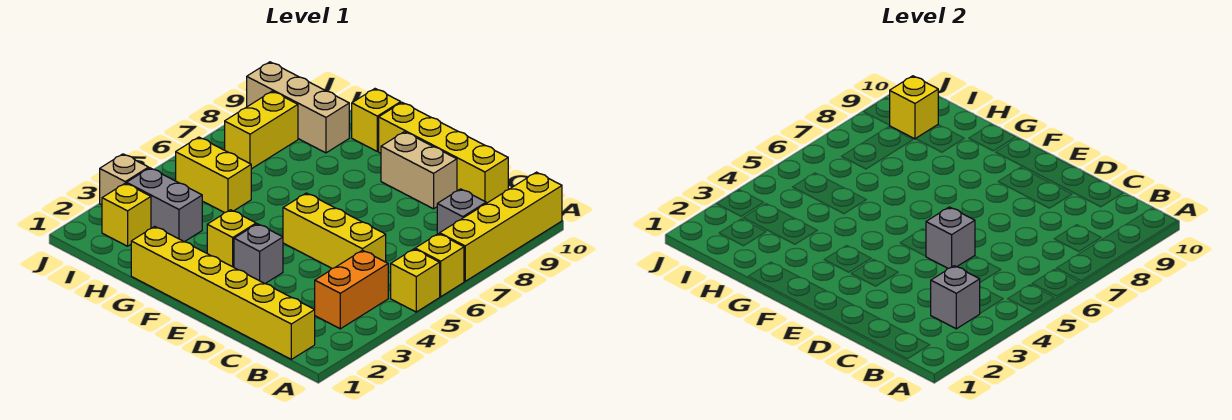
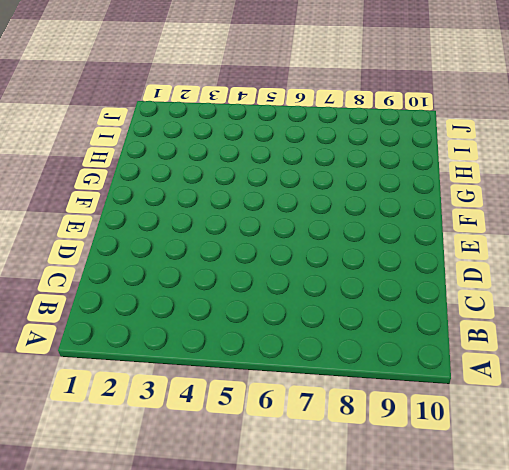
none -> yellow 1x1 brick [391,249,440,312]
none -> yellow 1x1 brick [415,234,464,297]
none -> yellow 1x4 brick [440,172,562,281]

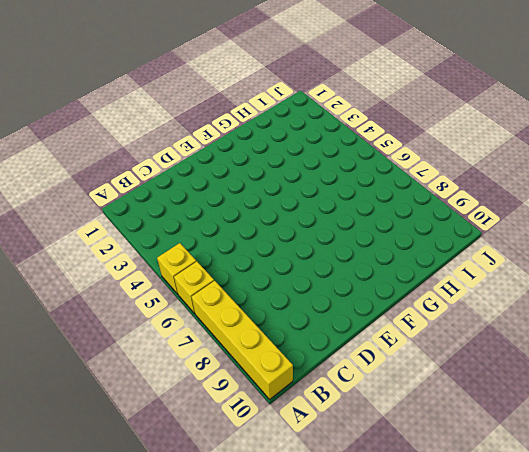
none -> yellow 1x6 brick [131,226,315,359]
none -> orange 1x2 brick [315,250,388,329]
none -> grey 1x1 brick [437,189,486,234]

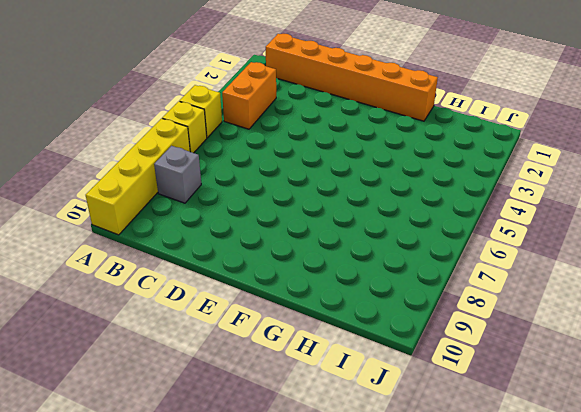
orange 1x6 brick [266,34,438,121] -> yellow 1x6 brick [131,226,315,359]
none -> yellow 1x3 brick [283,193,386,268]
none -> yellow 1x4 brick [379,103,508,203]
none -> tan 1x2 brick [381,132,457,209]

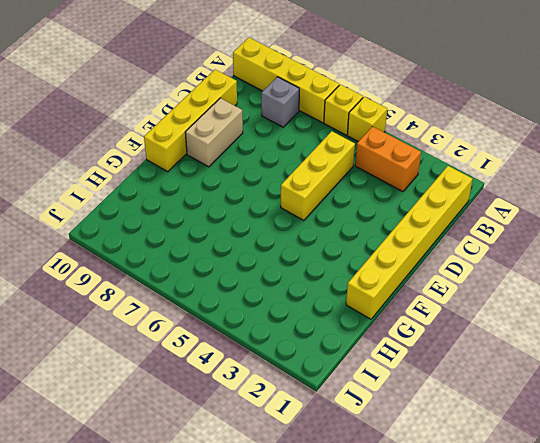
none -> grey 1x1 brick [234,224,283,284]
none -> yellow 1x1 brick [207,210,256,267]
none -> yellow 1x1 brick [352,89,401,151]

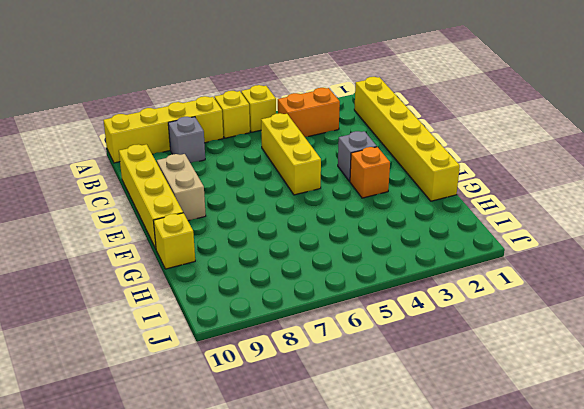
orange 1x1 brick [350,147,390,198] -> yellow 1x1 brick [207,210,256,267]
none -> grey 1x2 brick [127,168,202,242]
none -> yellow 1x2 brick [176,137,251,213]
none -> tan 1x3 brick [247,62,349,153]

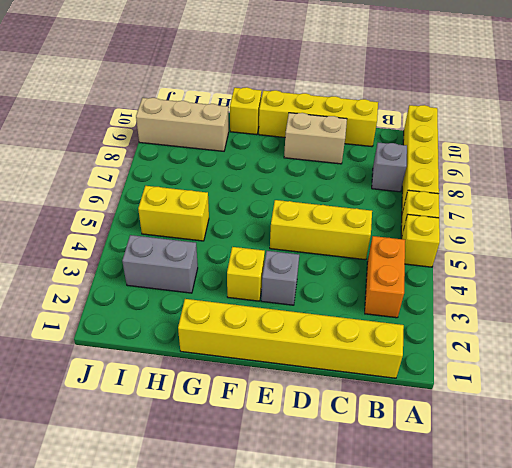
none -> yellow 1x1 brick [102,183,151,246]
none -> yellow 1x2 brick [225,91,298,169]
none -> tan 1x1 brick [100,154,149,205]

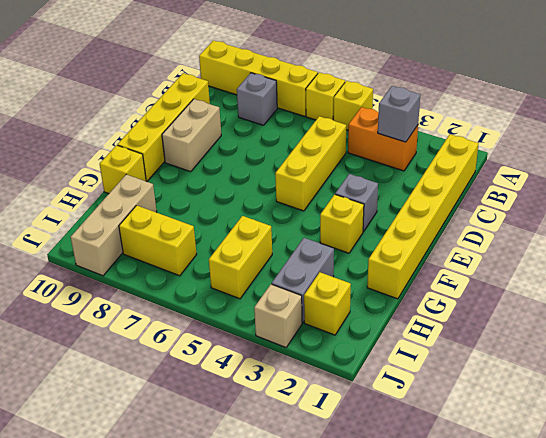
none -> grey 1x1 brick [926,207,975,268]
none -> yellow 1x1 brick [890,76,938,139]

